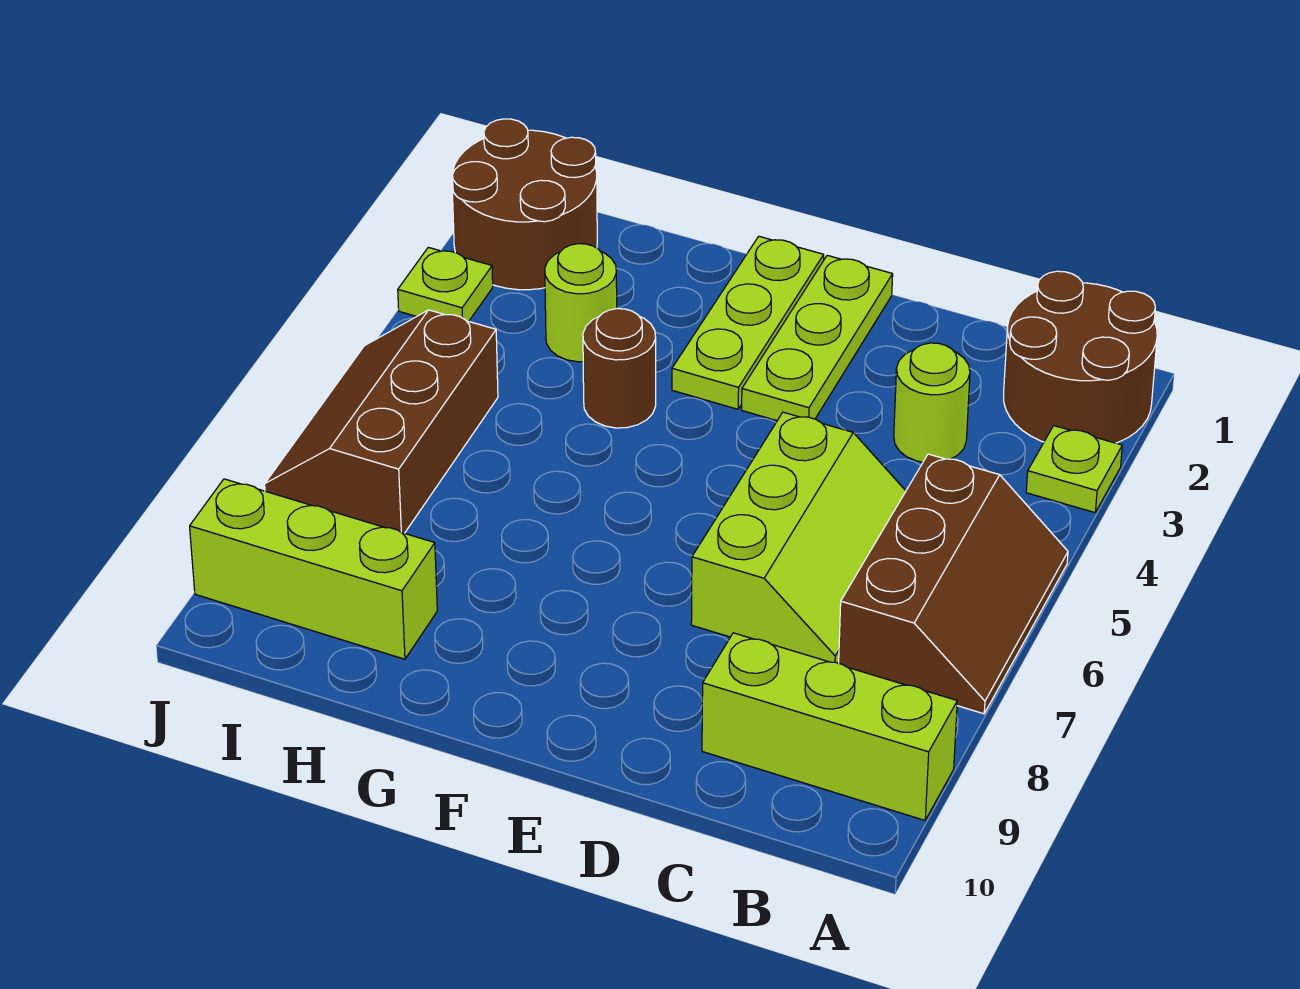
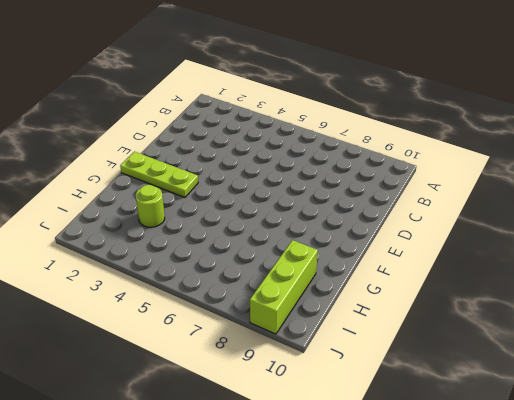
none -> brown 2x2 round brick [1004,271,1157,443]
none -> lime 1x1 plate [1026,426,1122,513]
none -> brown 2x3 slope [839,454,1068,714]

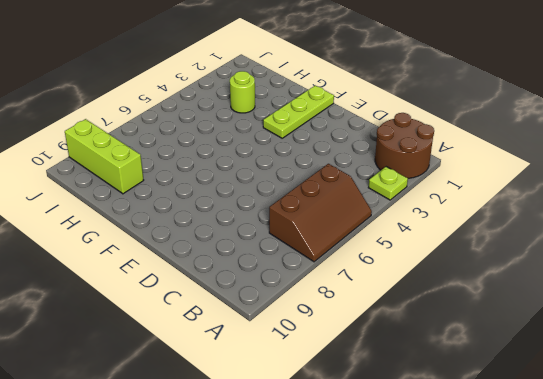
none -> lime 1x3 brick [702,633,957,820]
none -> lime 1x1 round brick [894,343,970,462]
none -> lime 2x3 slope [691,412,906,663]

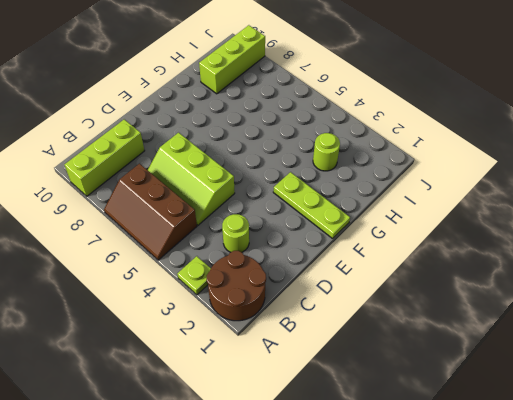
none -> lime 1x3 plate [742,255,893,421]
none -> brown 1x1 round brick [583,309,656,428]
none -> brown 2x2 round brick [452,119,597,290]

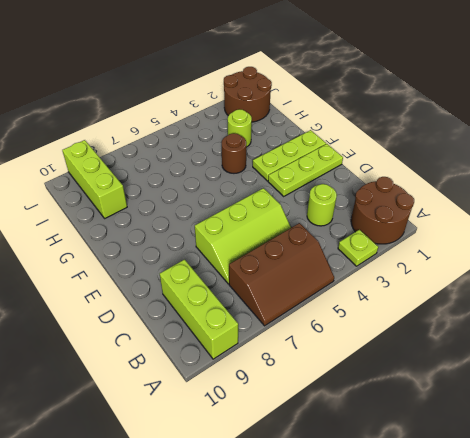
none -> brown 2x3 slope [265,310,498,533]
none -> lime 1x1 plate [398,247,493,321]

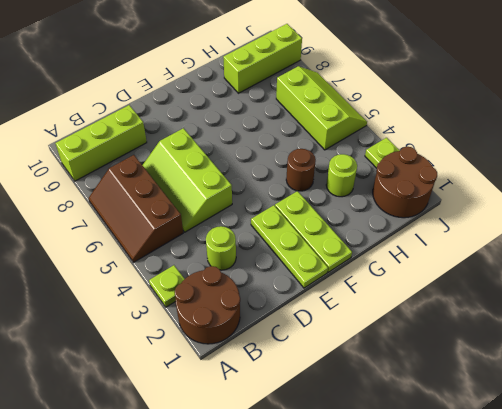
lime 2x3 slope [276,66,367,150] -> brown 2x3 slope [265,310,498,533]

